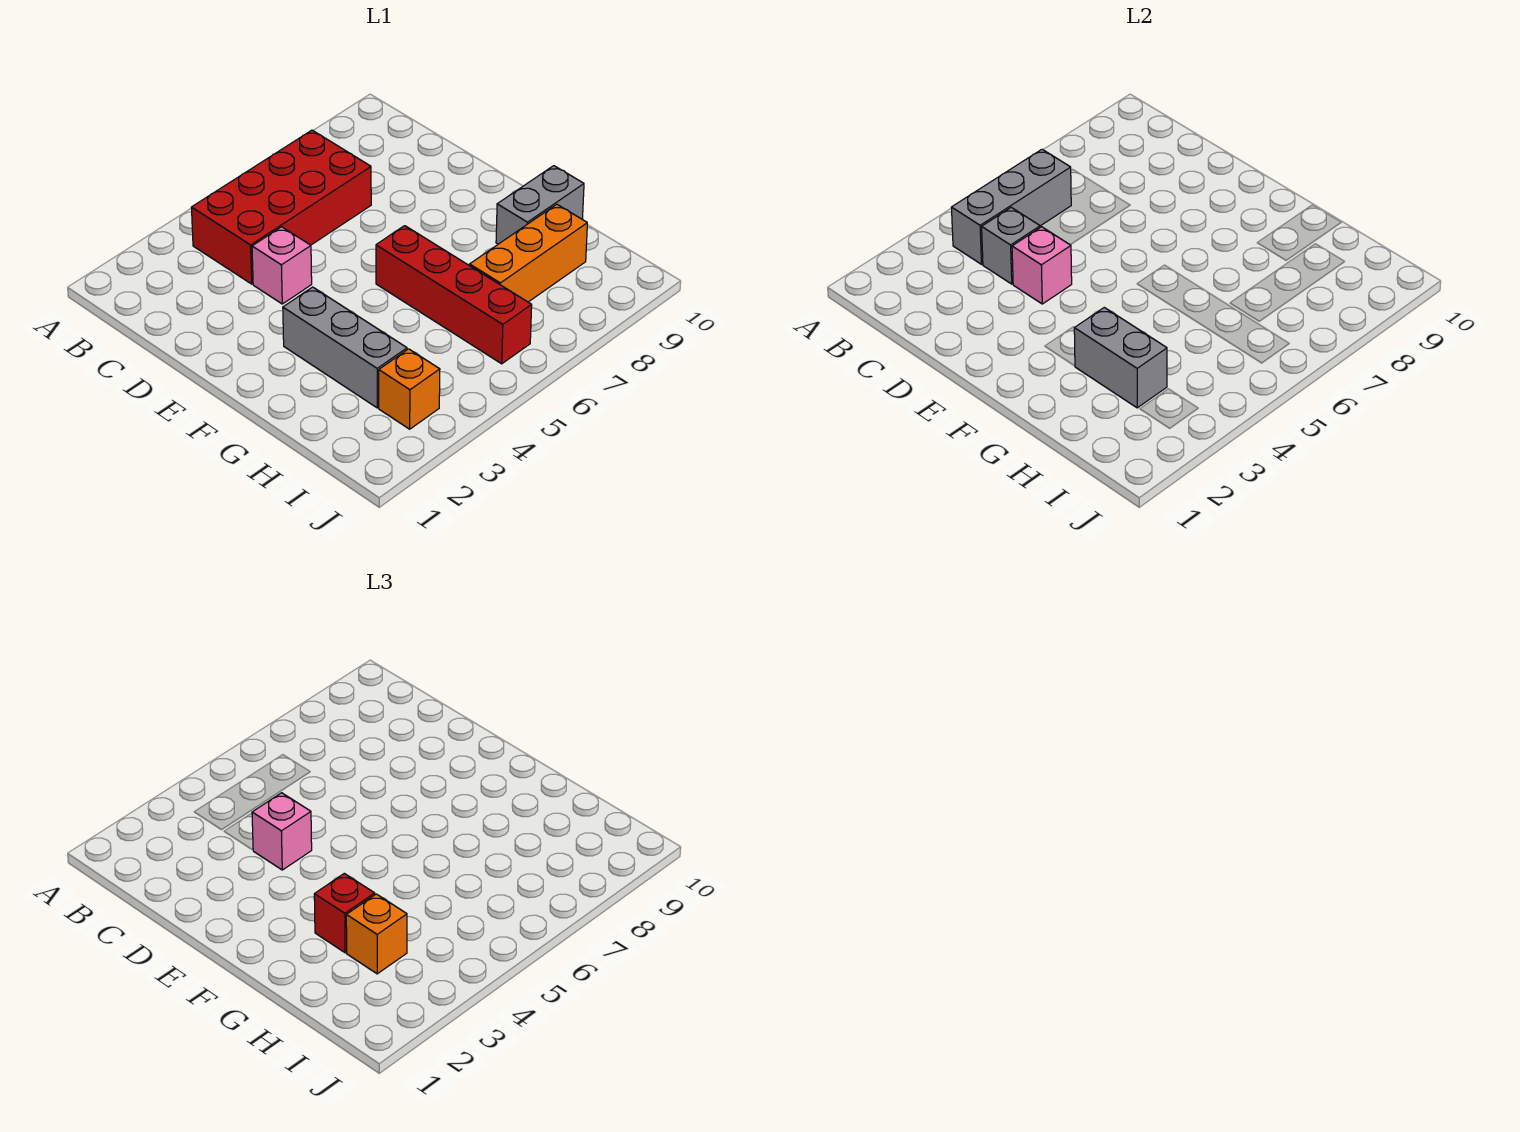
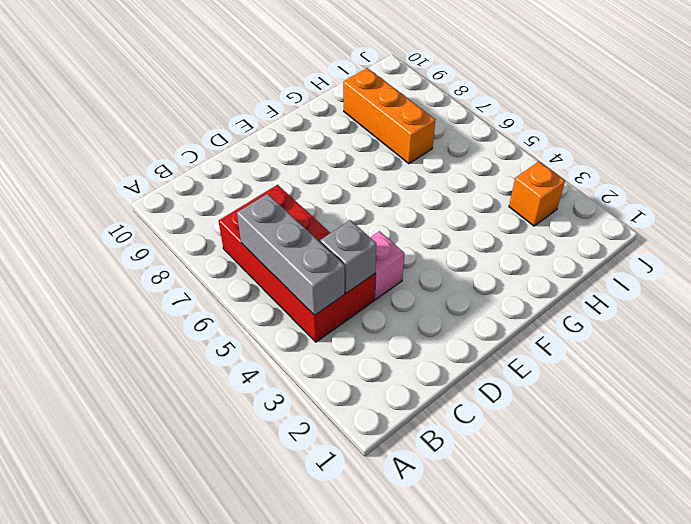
none -> grey 1x3 brick [283,287,407,408]
none -> red 1x4 brick [376,226,532,364]
none -> grey 1x2 brick [496,166,584,244]

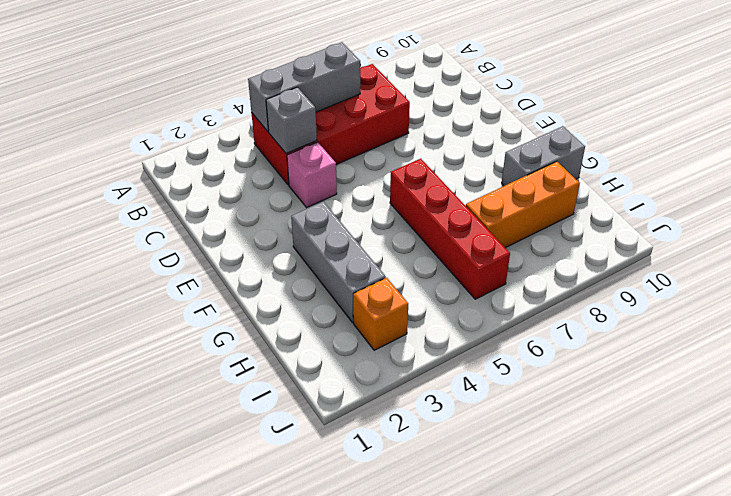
none -> pink 1x1 brick [1012,227,1072,304]
none -> grey 1x2 brick [1074,307,1167,408]
none -> pink 1x1 brick [252,793,312,870]

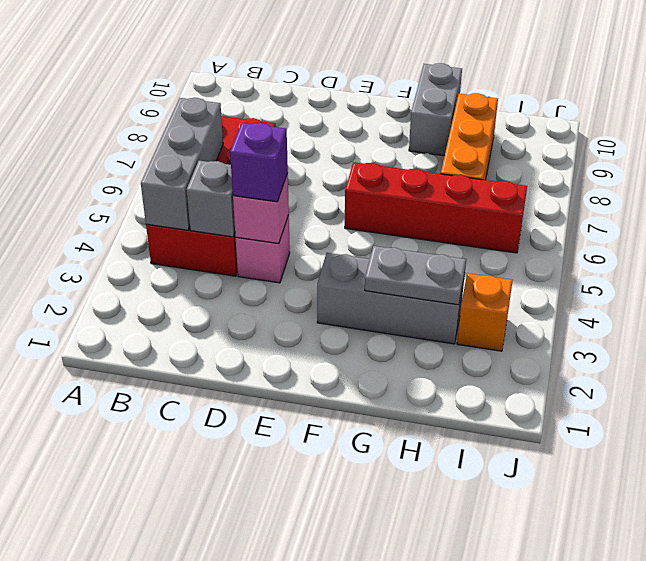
purple 1x1 brick [230,123,288,202] -> pink 1x1 brick [252,793,312,870]
grey 1x2 plate [365,246,466,305] -> grey 1x2 brick [1074,307,1167,408]
none -> red 1x1 brick [314,873,375,953]
none -> orange 1x1 brick [346,894,407,974]

